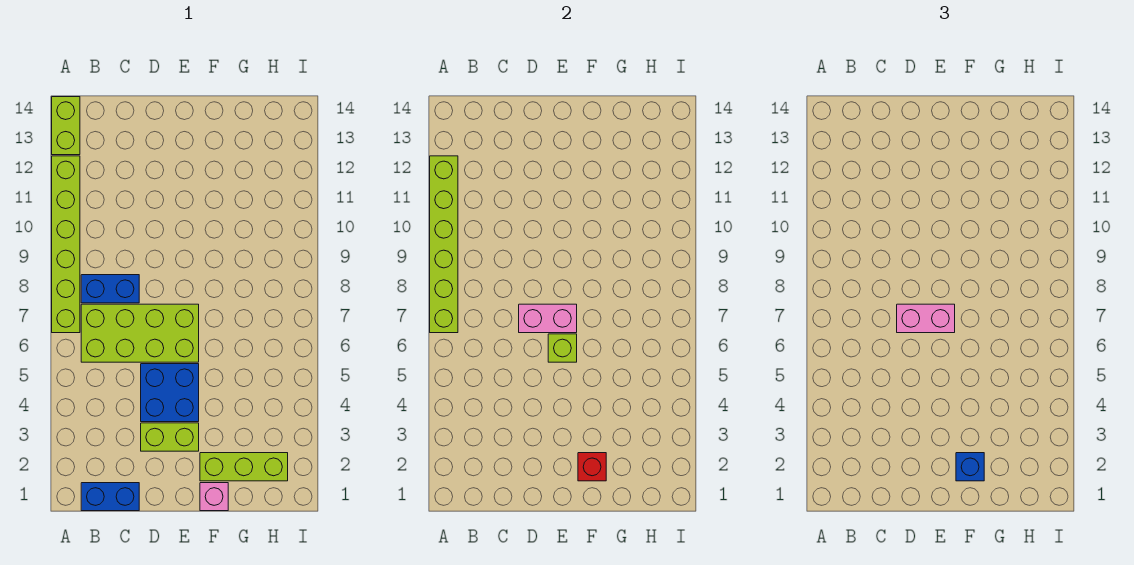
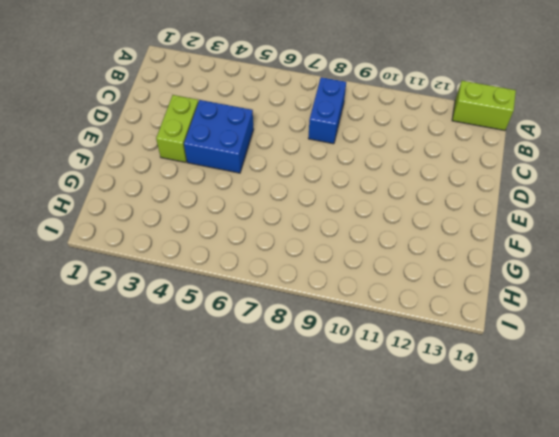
none -> lime 1x6 brick [52,156,80,333]
none -> blue 1x2 brick [81,483,139,511]
none -> lime 2x4 brick [81,304,199,362]

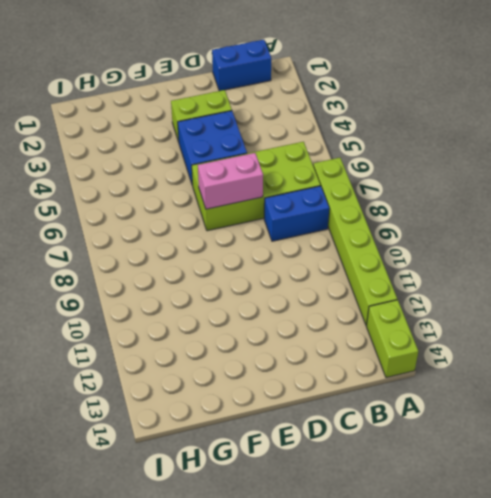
none -> pink 1x1 brick [200,483,228,511]
none -> lime 1x3 brick [200,453,288,481]
none -> lime 1x6 brick [430,156,458,333]

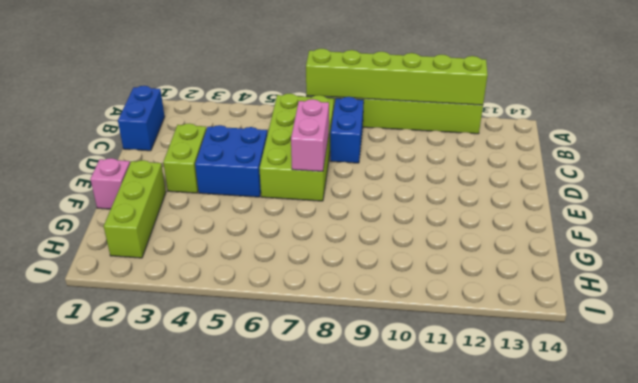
none -> lime 1x2 brick [52,97,80,155]
none -> lime 1x1 brick [548,334,577,362]
none -> red 1x1 brick [578,453,606,481]

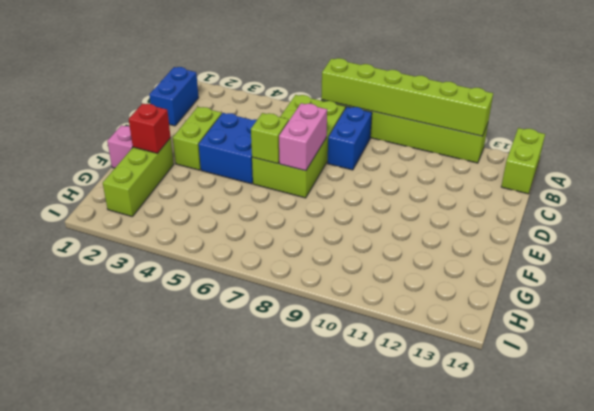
lime 1x2 brick [501,128,545,194] -> lime 1x2 brick turned to [52,97,80,155]
none -> pink 1x2 brick [897,304,955,333]
none -> blue 1x1 brick [956,453,984,481]

